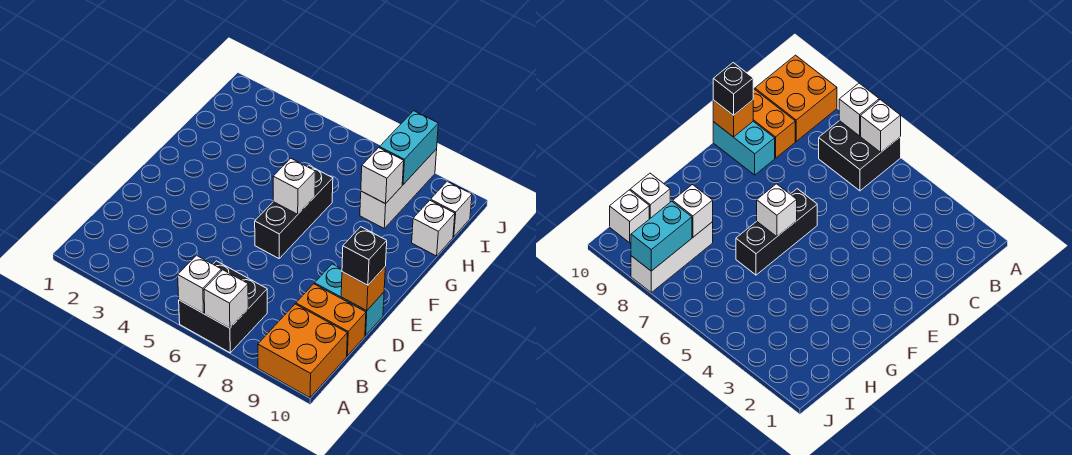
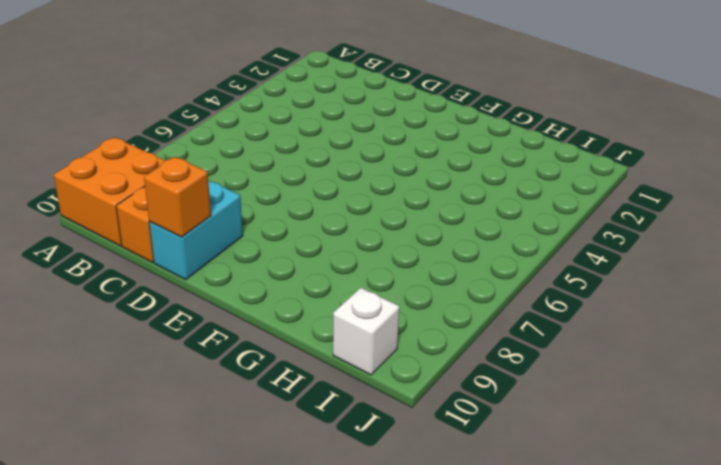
none -> black 2x2 brick [179,261,267,353]
none -> black 1x3 brick [255,165,333,258]
none -> white 1x3 brick [360,149,437,228]

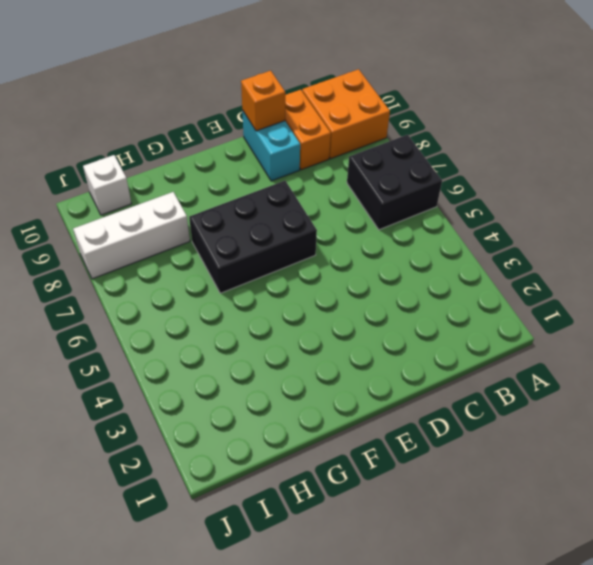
black 2x3 brick [189,181,317,293] -> black 1x3 brick [255,165,333,258]
none -> white 1x1 brick [412,200,455,256]
none -> white 1x1 brick [178,256,221,314]
none -> white 1x1 brick [204,270,248,328]

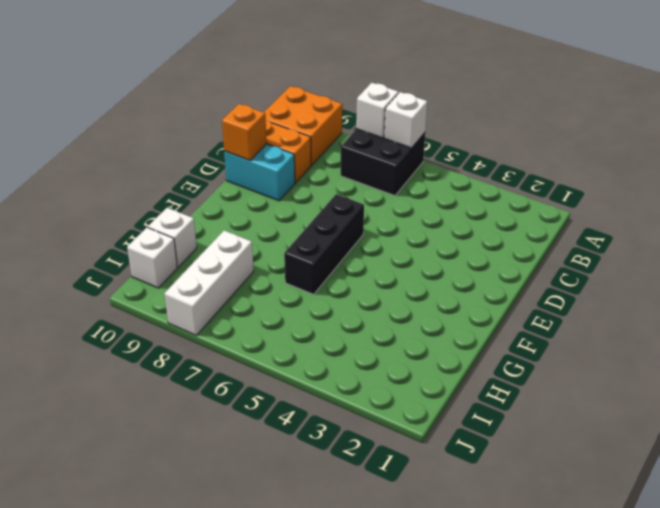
none -> white 1x1 brick [273,158,315,214]
none -> white 1x1 brick [361,148,404,204]
none -> cyan 1x2 brick [380,111,438,184]

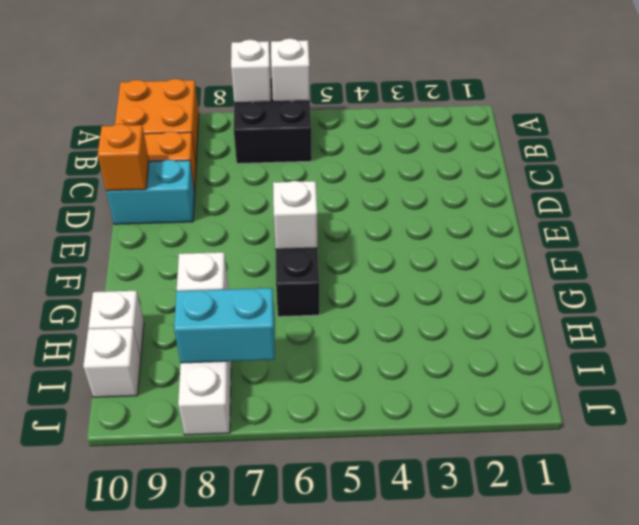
cyan 1x2 brick [174,288,275,363] -> cyan 1x2 brick turned to [380,111,438,184]
none -> black 1x1 brick [342,227,387,285]

